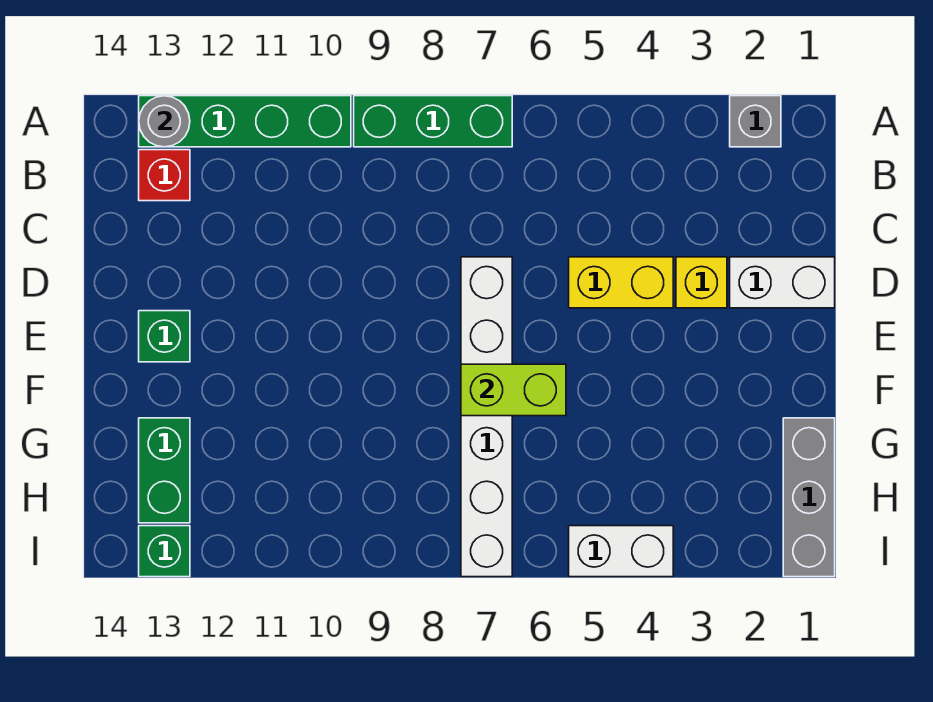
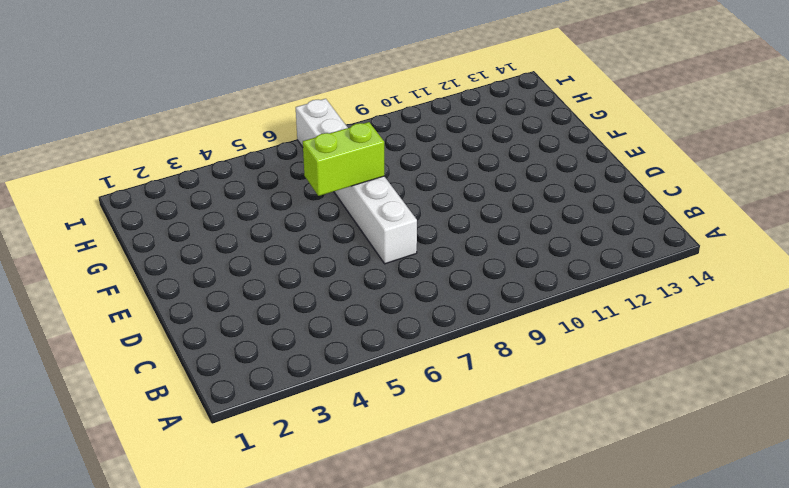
none -> grey 1x1 brick [730,96,781,147]
none -> green 1x3 brick [354,96,512,147]
none -> green 1x4 brick [139,96,351,147]

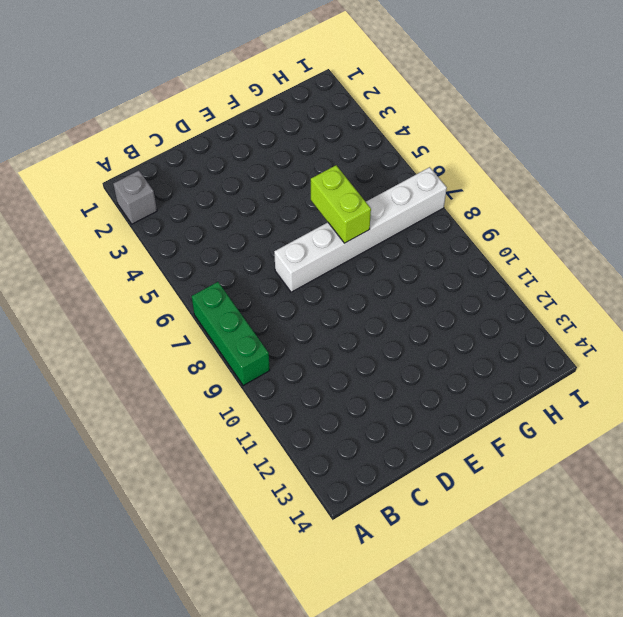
none -> green 1x4 brick [139,96,351,147]
none -> red 1x1 brick [139,150,190,201]
none -> white 1x2 brick [730,257,835,308]

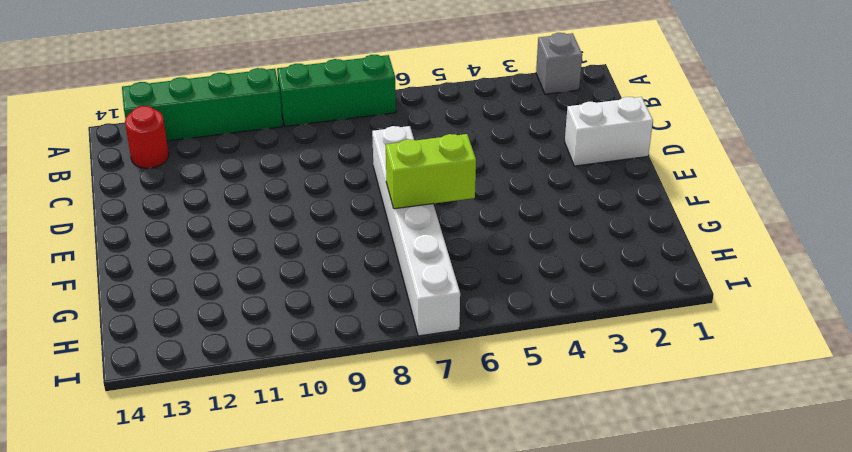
red 1x1 round brick [125,106,169,168] -> red 1x1 brick [139,150,190,201]
none -> yellow 1x1 brick [676,257,727,308]
none -> yellow 1x2 brick [569,257,673,308]
none -> green 1x1 brick [139,311,190,362]

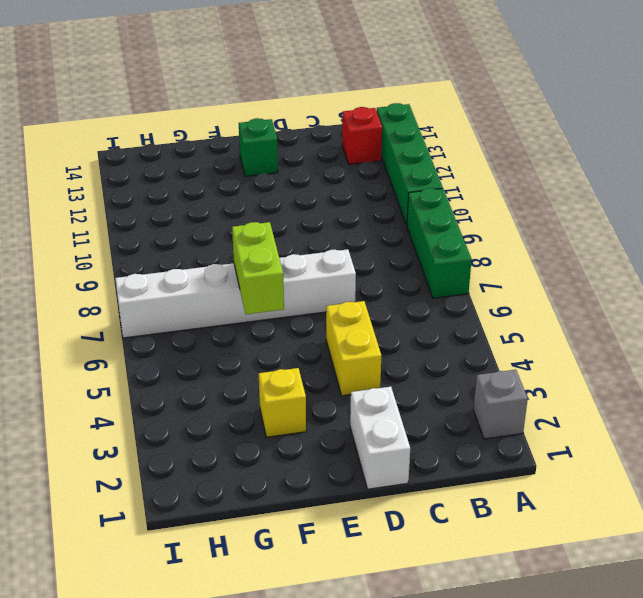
yellow 1x1 brick [259,368,306,437] -> yellow 1x1 brick moved to [676,257,727,308]
none -> grey 1x3 brick [783,418,835,577]
none -> green 1x2 brick [139,418,190,523]
none -> white 1x2 brick [569,526,673,577]

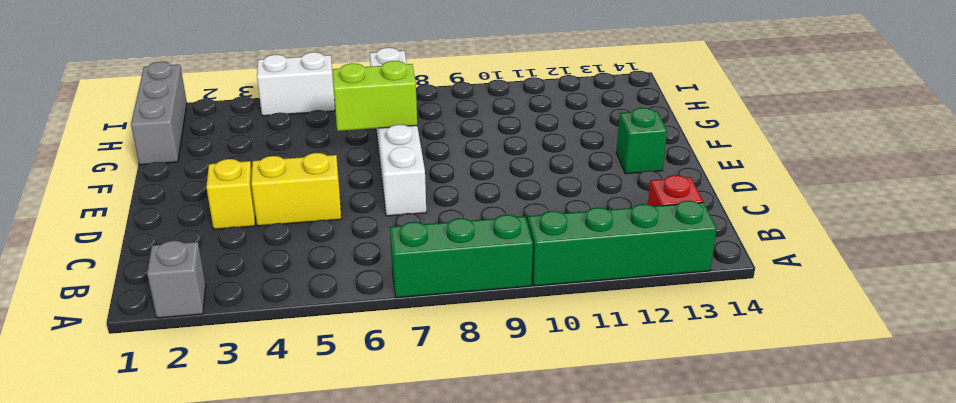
none -> white 1x2 brick [730,257,835,308]
none -> green 1x2 brick [139,418,190,523]
none -> green 1x1 brick [139,526,190,577]

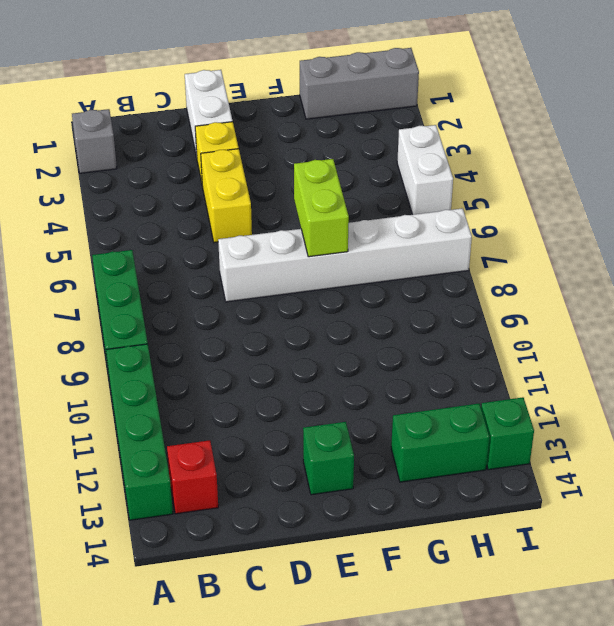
none -> grey 1x1 round brick [139,96,190,147]

